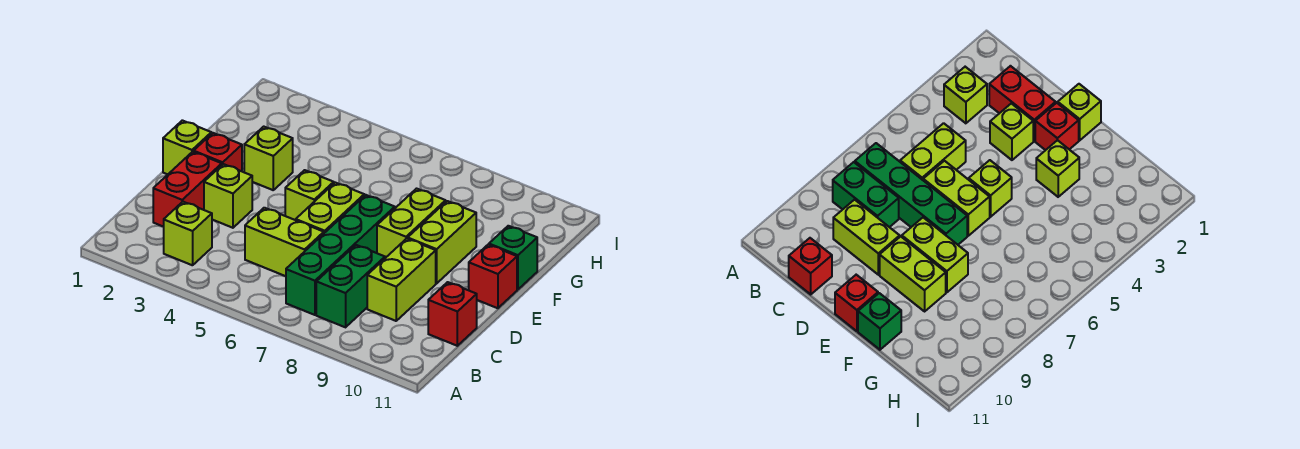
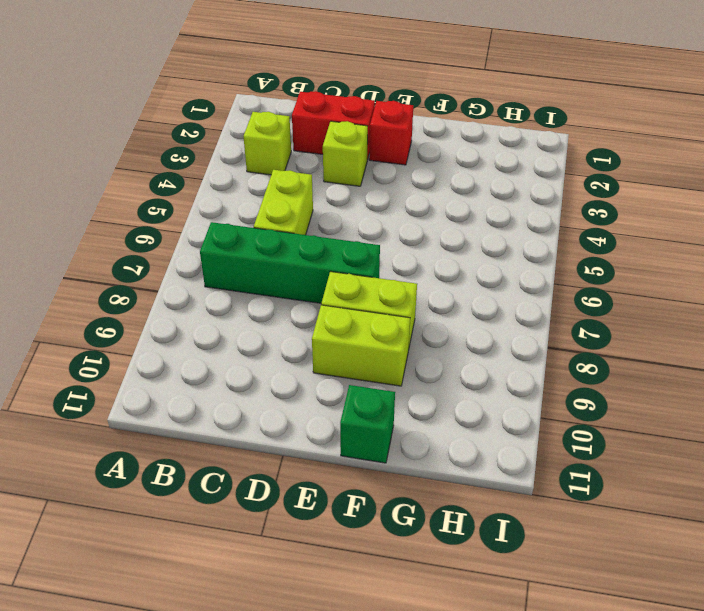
none -> green 1x2 brick [316,245,385,327]
none -> lime 1x2 brick [367,239,436,321]
none -> red 1x1 brick [428,282,477,346]

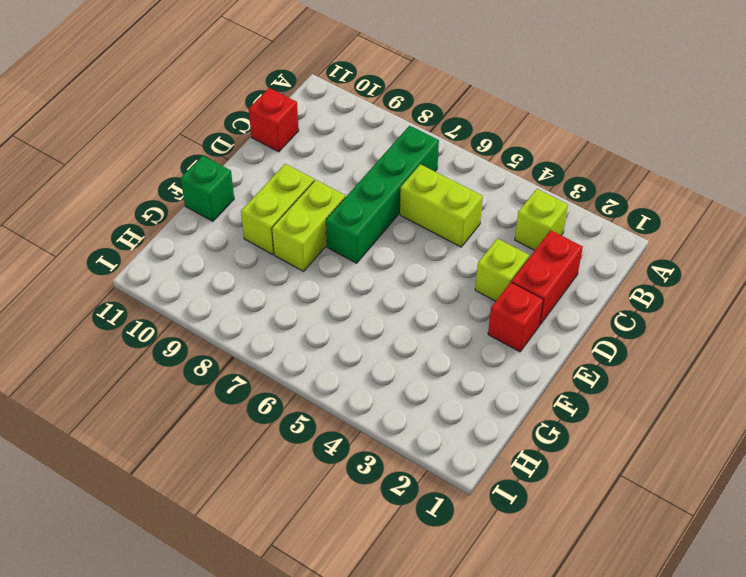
none -> green 1x2 brick [316,245,385,327]
none -> lime 1x2 brick [367,239,436,321]
none -> lime 1x2 brick [296,183,364,233]

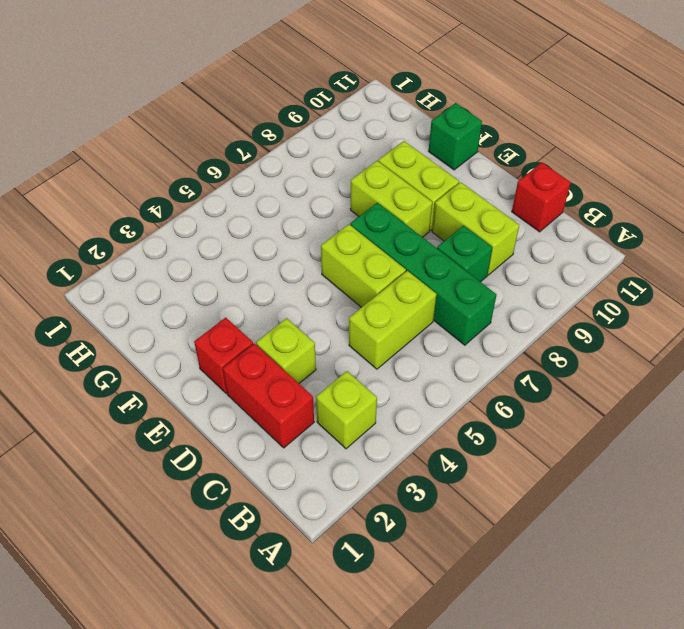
green 1x1 brick [437,225,493,282] -> green 1x2 brick [316,245,385,327]
none -> lime 1x1 brick [163,120,211,174]
none -> lime 1x1 brick [285,170,334,220]
none -> red 1x1 brick [469,245,517,308]

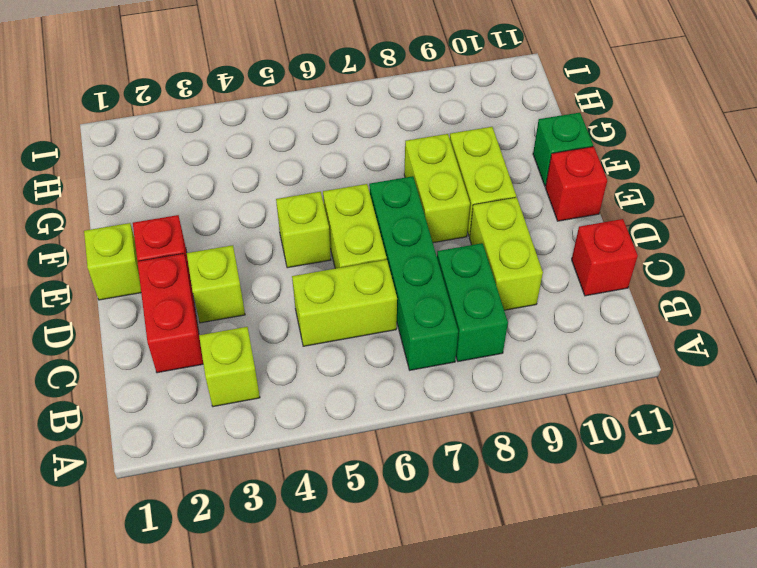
none -> lime 1x1 brick [244,127,293,190]

